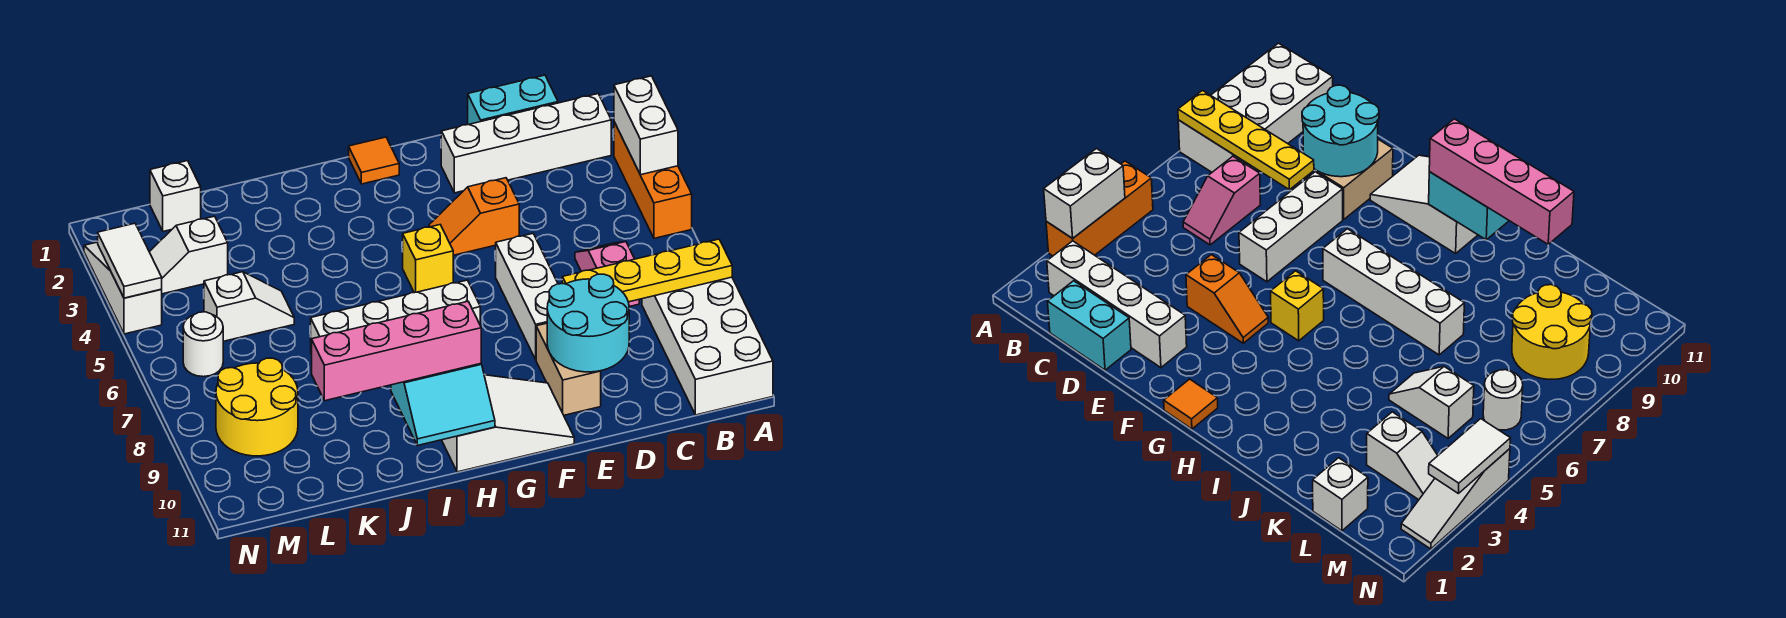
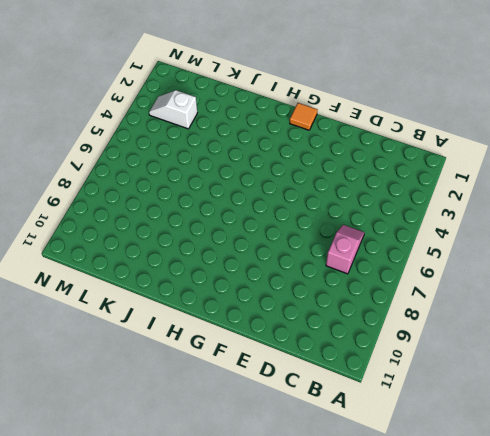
none -> orange 1x3 brick [614,122,692,238]
none -> white 2x4 brick [642,277,773,415]
none -> white 1x4 brick [441,94,611,193]

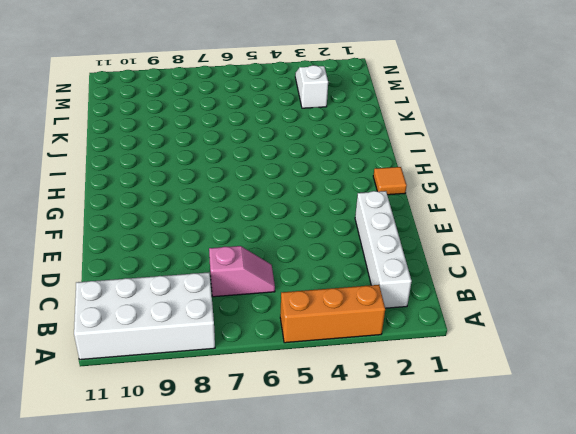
none -> cyan 1x2 brick [468,75,558,125]
none -> orange 1x2 slope [429,178,519,255]
none -> white 1x3 brick [496,234,558,359]

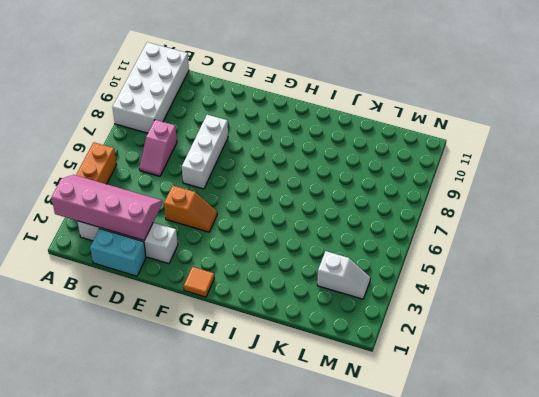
pink 2x4 slope [51,175,162,240] -> white 1x2 brick [614,76,678,175]
none -> tan 1x2 brick [536,323,601,415]
none -> white 2x3 slope [442,375,574,472]
none -> yellow 1x1 brick [403,225,453,293]

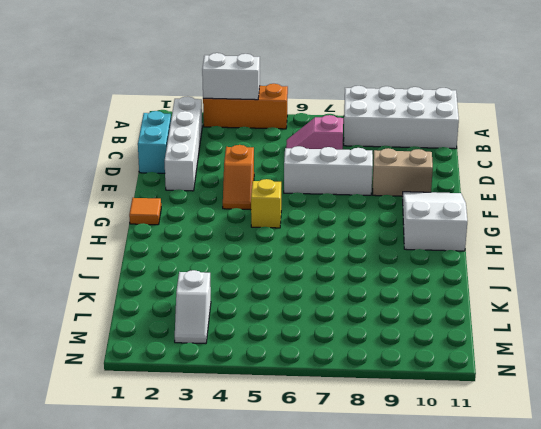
none -> white 1x4 brick [311,280,480,355]
none -> white 1x2 slope [204,272,294,341]
none -> white 1x1 brick [150,161,201,231]

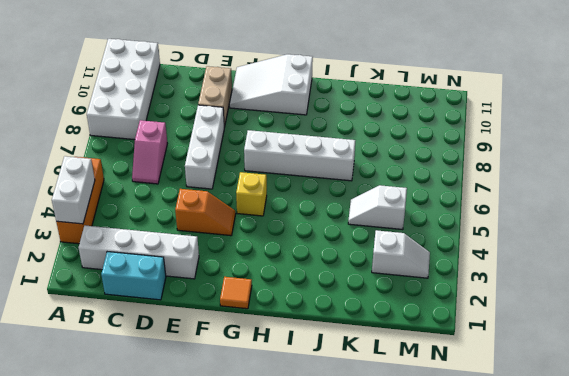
none -> white 1x1 brick [150,161,201,231]
none -> yellow 2x2 round brick [216,358,298,456]
none -> white 1x1 round brick [183,312,223,377]

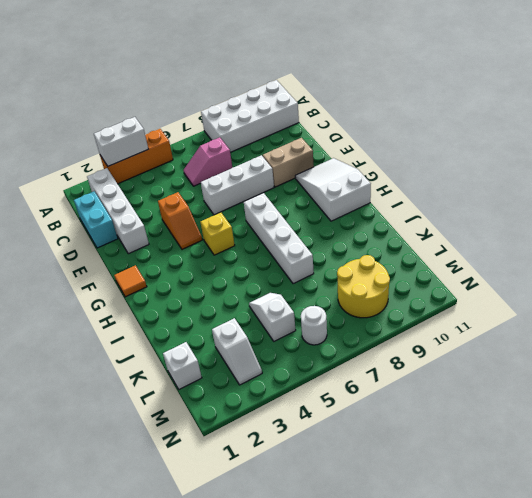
none -> white 1x3 slope [84,242,162,334]
none -> yellow 1x4 plate [562,239,732,302]
none -> cyan 2x2 round brick [547,274,629,372]

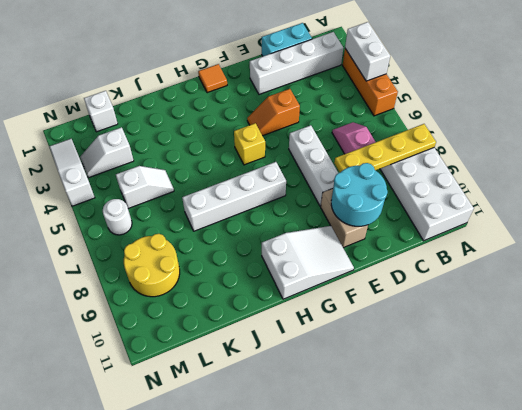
none -> cyan 2x2 slope [391,364,495,446]
none -> white 1x2 tile [98,223,162,298]
none -> pink 1x4 brick [312,302,481,401]

